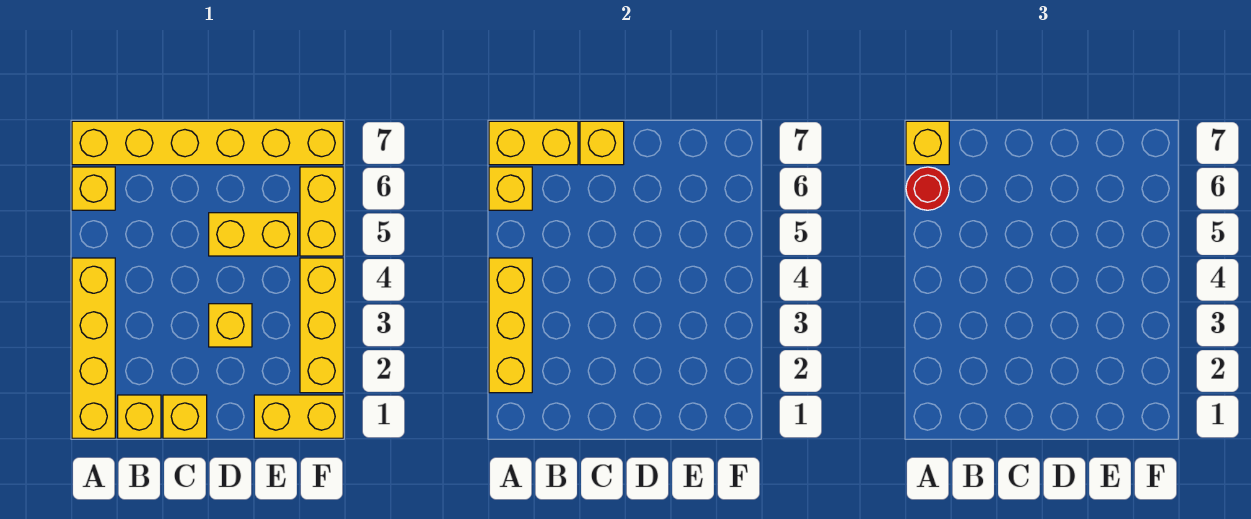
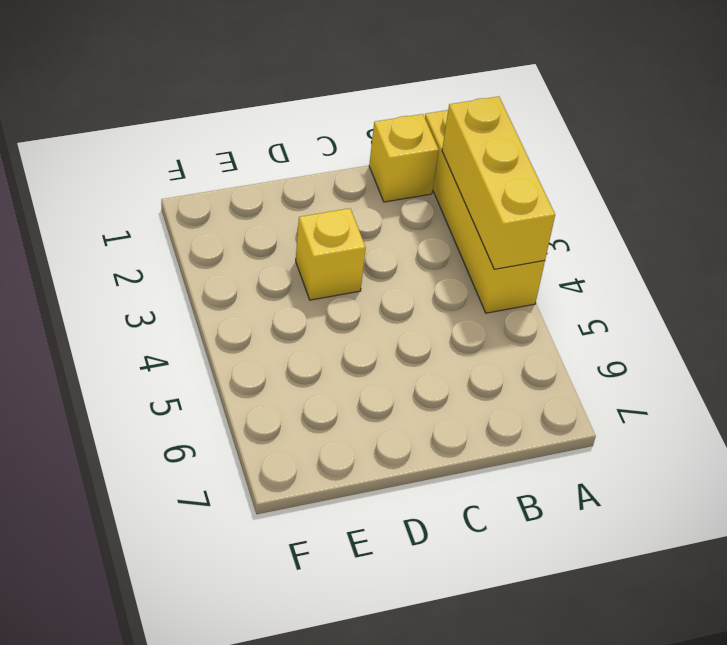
none -> yellow 1x1 brick [72,167,115,210]
none -> yellow 1x6 brick [72,121,343,165]
none -> yellow 1x1 brick [163,395,207,438]

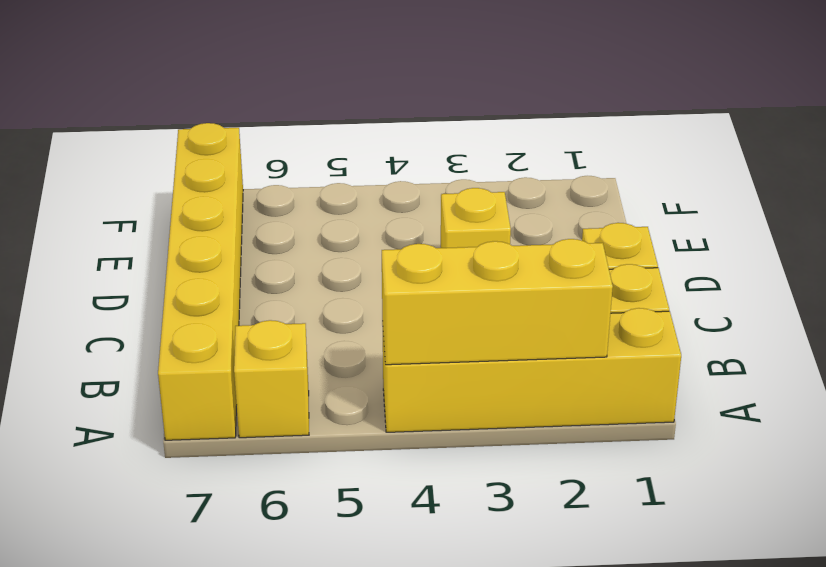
none -> yellow 1x2 brick [209,213,298,256]
none -> yellow 1x2 brick [254,395,343,438]
none -> yellow 1x3 brick [300,258,343,393]

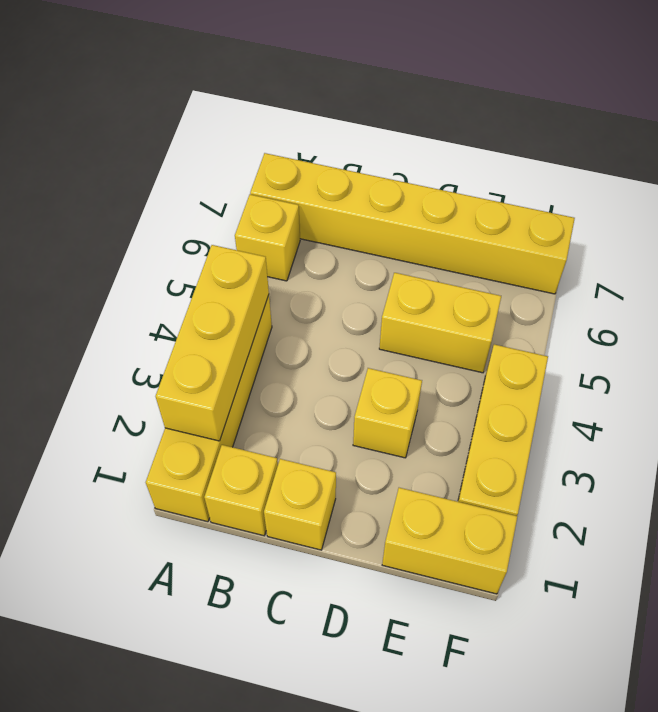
none -> yellow 1x2 brick [300,167,343,256]
none -> yellow 1x1 brick [489,167,532,210]
none -> yellow 1x2 brick [489,121,578,165]

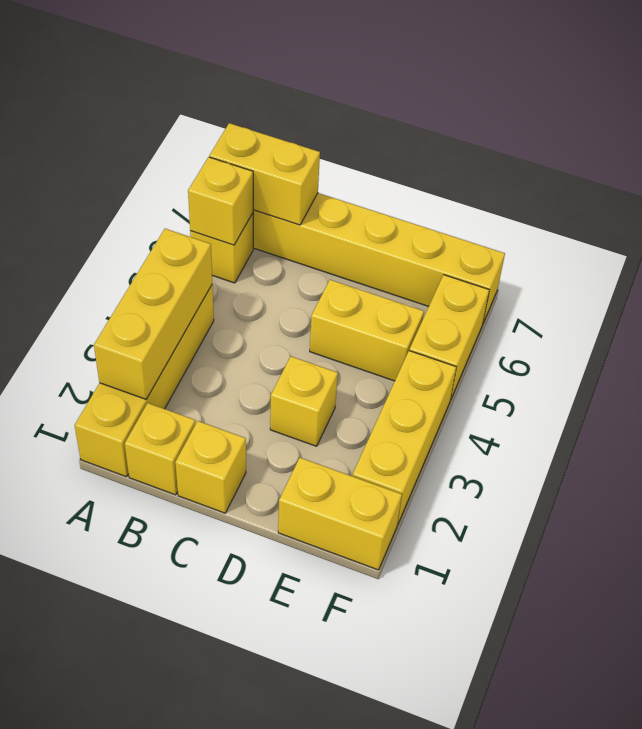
none -> yellow 1x1 brick [580,121,624,165]
none -> red 1x1 round brick [906,167,949,210]
none -> yellow 1x1 brick [906,121,949,165]

